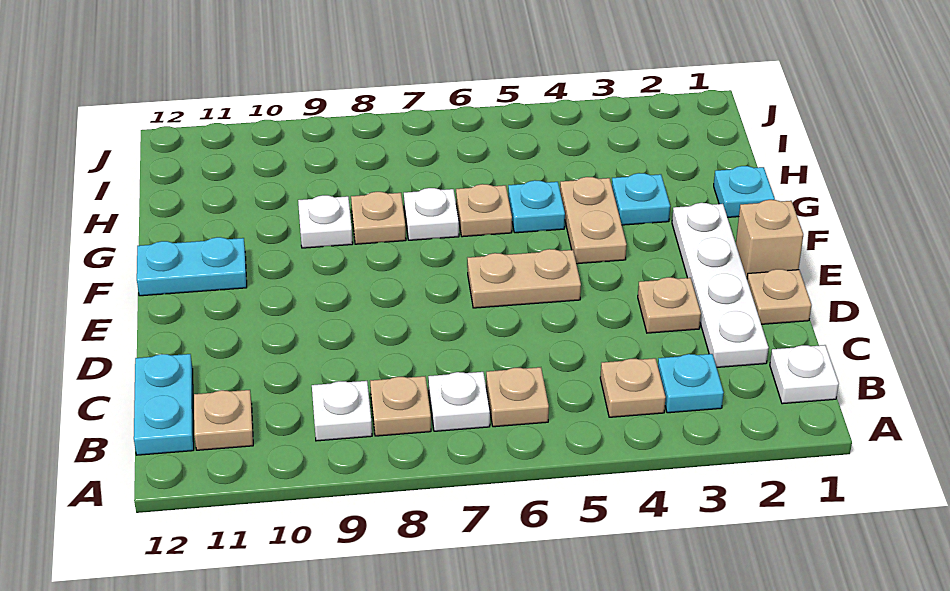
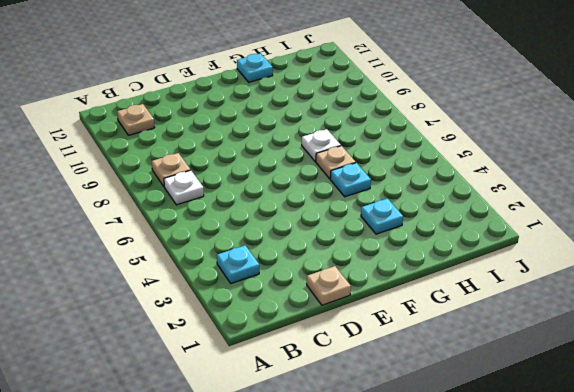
cyan 1x1 plate [237,53,273,82] -> cyan 1x1 plate moved to [714,166,775,217]
none -> white 1x1 plate [770,345,839,404]
none -> tan 1x1 plate [600,358,666,417]
none -> tan 1x1 plate [486,367,549,427]

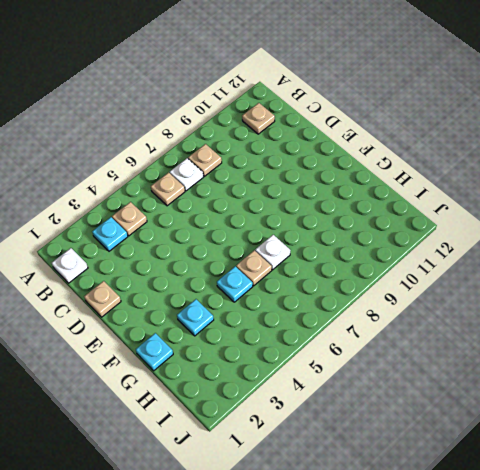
none -> white 1x1 plate [312,381,372,441]
none -> cyan 1x2 plate [134,354,194,455]
none -> white 1x4 plate [672,203,769,367]

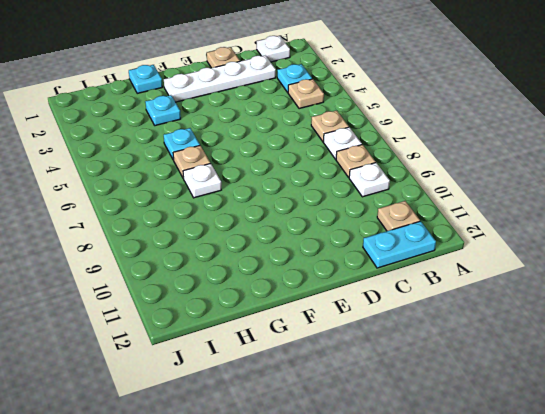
none -> tan 1x1 plate [638,277,701,333]
none -> tan 1x1 brick [736,200,803,277]
none -> tan 1x2 plate [467,249,581,308]

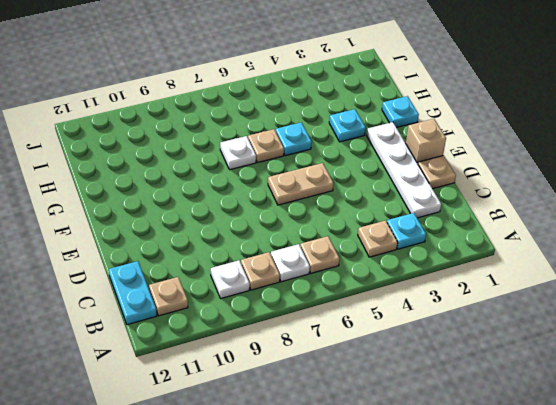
none -> white 1x1 plate [770,345,839,404]
none -> tan 1x1 plate [638,277,701,333]
none -> tan 1x2 plate [560,177,627,264]

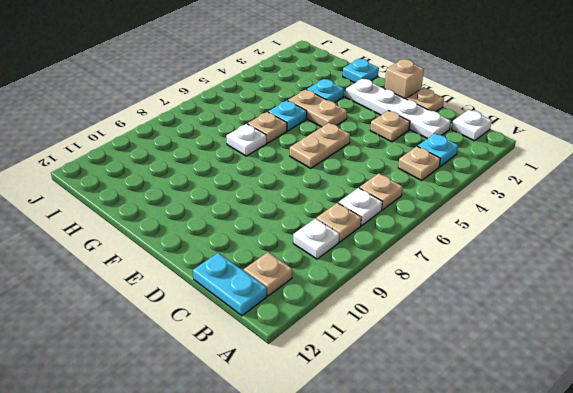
none -> cyan 1x2 plate [137,237,247,296]
none -> tan 1x1 plate [351,192,406,244]
none -> white 1x1 plate [298,195,353,248]

